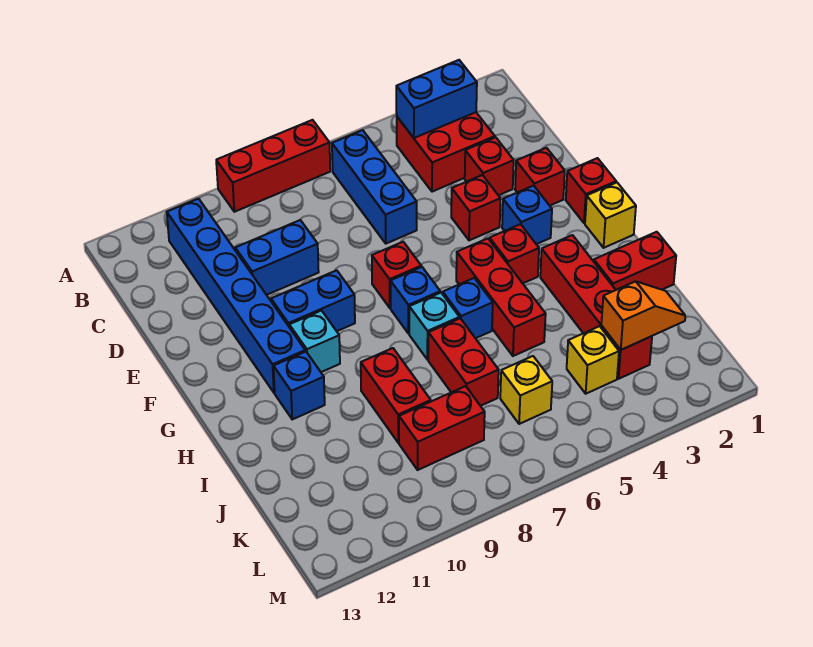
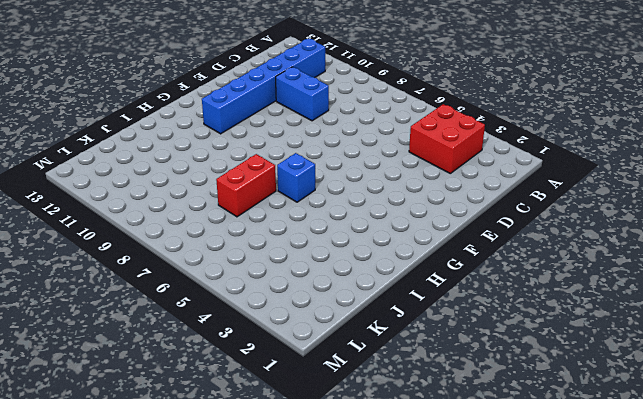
none -> red 1x3 brick [216,120,330,212]
none -> blue 1x3 brick [332,130,417,244]
none -> red 1x1 brick [465,137,514,195]

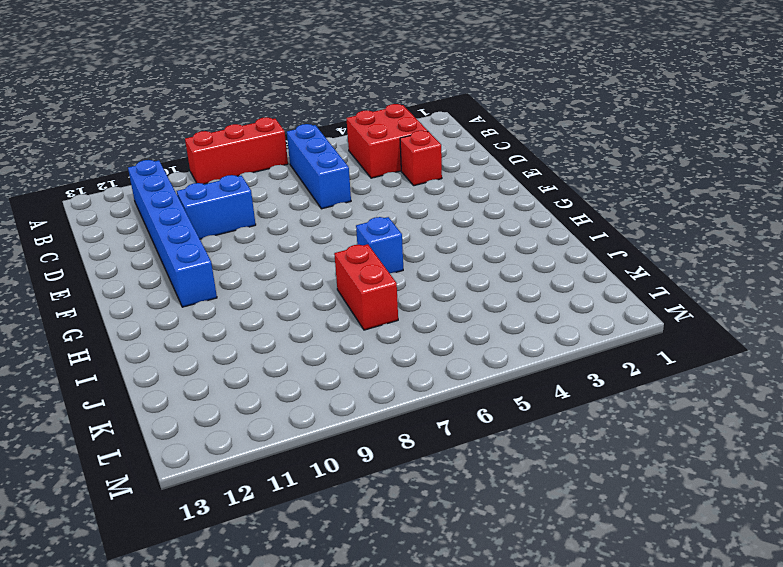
none -> red 1x1 brick [515,148,565,206]
none -> red 1x1 brick [451,175,501,240]
none -> red 1x1 brick [566,158,616,223]

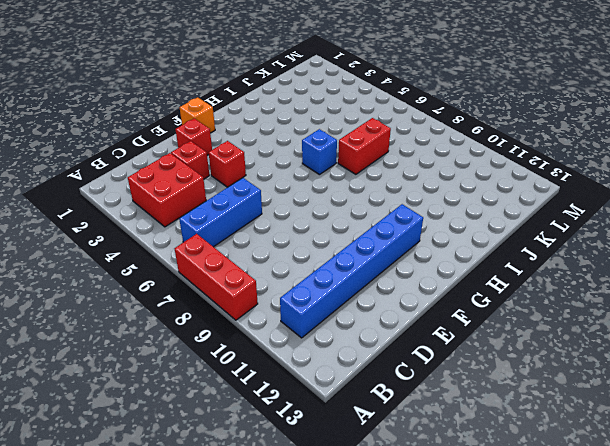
orange 1x1 brick [180,97,215,133] -> red 1x1 brick [566,158,616,223]
none -> blue 1x2 brick [235,220,319,295]
none -> blue 1x1 brick [502,186,552,244]
none -> red 1x1 brick [372,242,421,308]

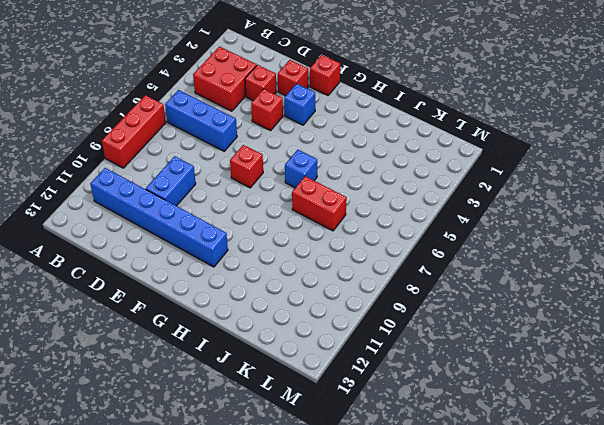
none -> blue 1x2 brick [271,270,355,331]
none -> yellow 1x1 brick [585,183,636,248]
none -> red 1x1 brick [490,224,539,283]

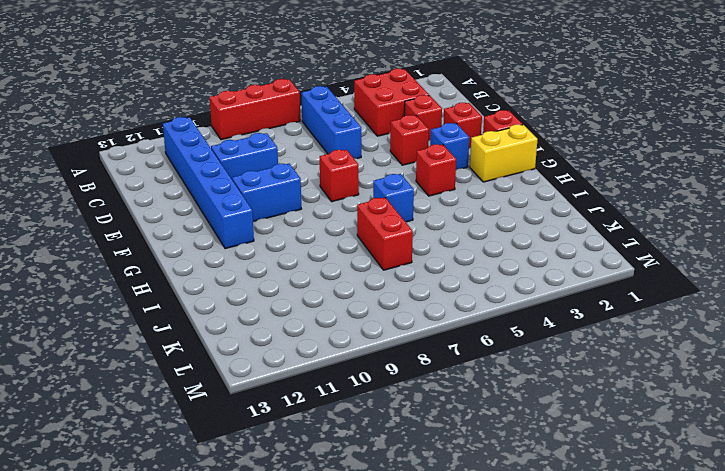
yellow 1x2 brick [470,125,538,182] -> yellow 1x1 brick [585,183,636,248]
none -> red 1x3 brick [456,238,546,356]
none -> blue 1x1 brick [390,267,440,334]
none -> cyan 1x1 brick [289,311,340,372]

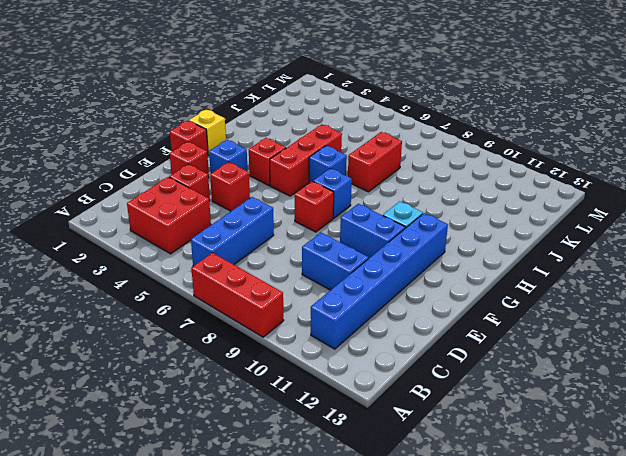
none -> red 1x4 brick [540,235,652,379]
none -> cyan 1x1 brick [409,292,459,360]
none -> blue 1x1 brick [273,351,325,419]

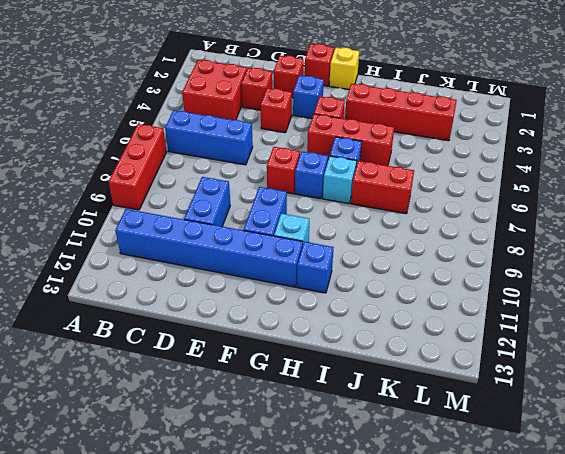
none -> red 1x2 brick [594,232,676,290]
none -> red 1x2 brick [361,348,431,443]
none -> yellow 1x1 brick [567,326,619,394]

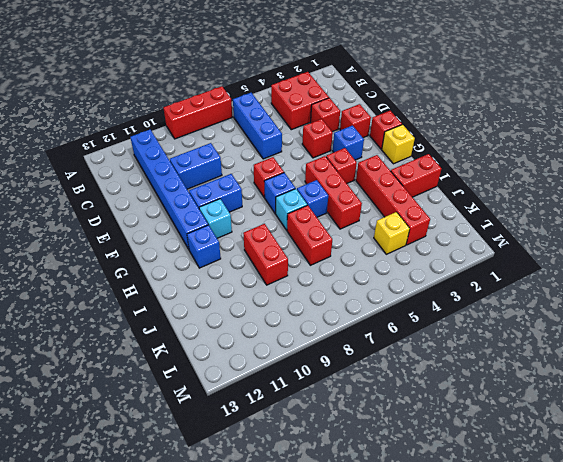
none -> yellow 1x1 brick [500,356,552,424]
none -> red 1x2 brick [399,386,485,470]
none -> blue 1x2 brick [396,60,477,138]

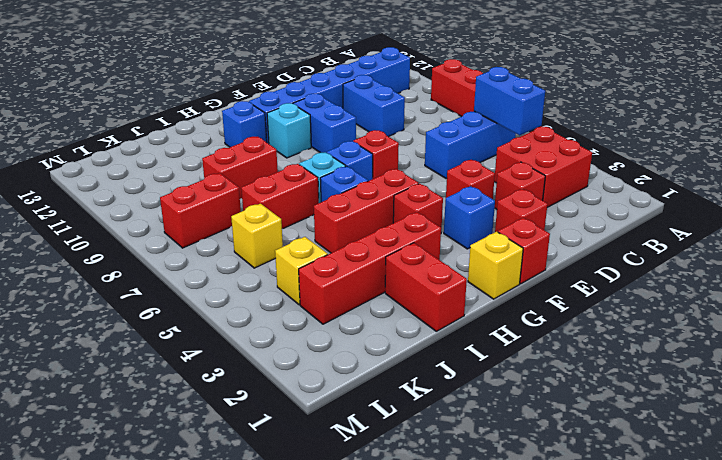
blue 1x2 brick [474,67,545,135] -> blue 1x2 brick moved to [396,60,477,138]
red 1x2 brick [160,173,241,248] -> red 1x2 brick turned to [399,386,485,470]
none -> orange 1x2 slope [601,281,685,350]

